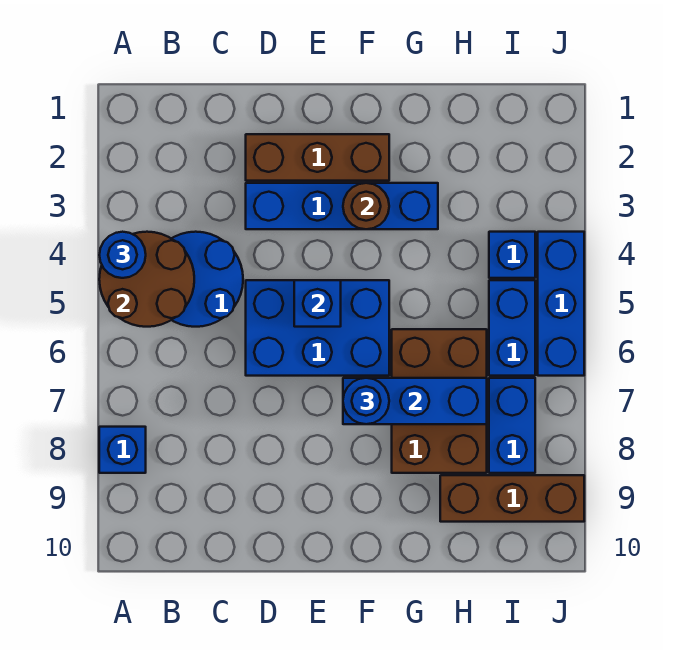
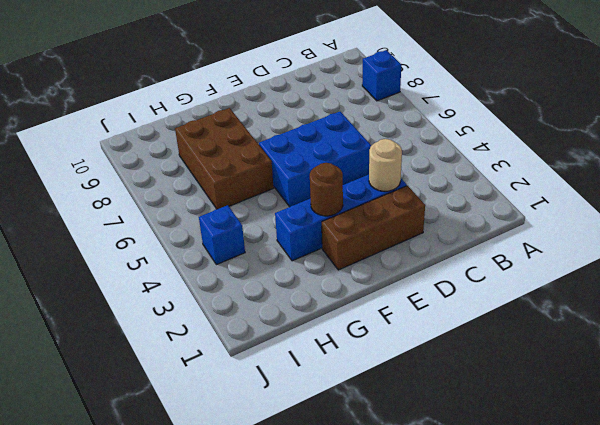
tan 1x1 round brick [369,139,402,191] -> none
none -> blue 2x2 round brick [172,232,243,327]
none -> brown 1x3 brick [440,475,584,522]
none -> blue 1x2 brick [489,280,535,376]

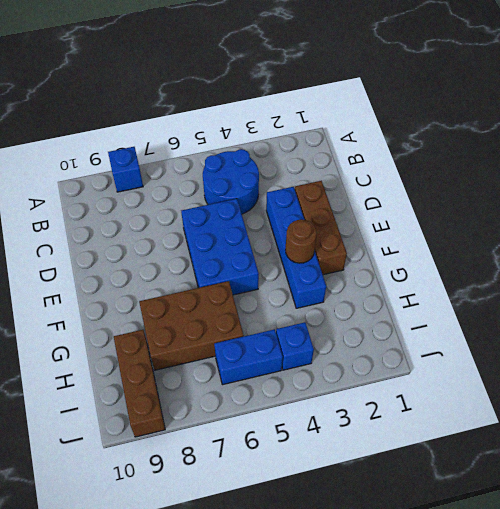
none -> blue 1x2 brick [489,378,535,473]
none -> blue 1x3 brick [538,232,584,376]
none -> brown 2x2 round brick [99,232,194,327]

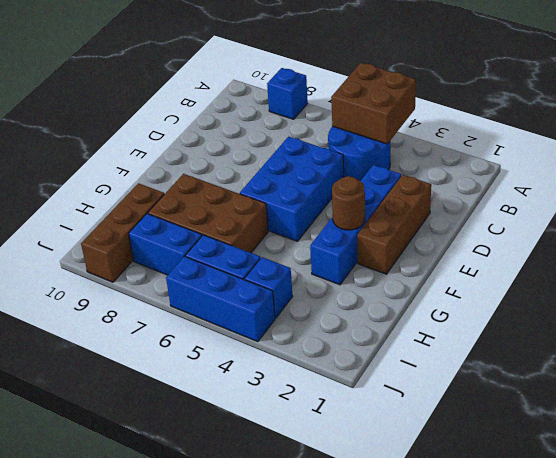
brown 2x2 brick [331,63,416,144] -> brown 2x2 round brick [99,232,194,327]
none -> blue 1x1 brick [294,280,341,327]
none -> blue 1x3 brick [343,378,487,424]
none -> blue 1x1 round brick [99,232,146,278]

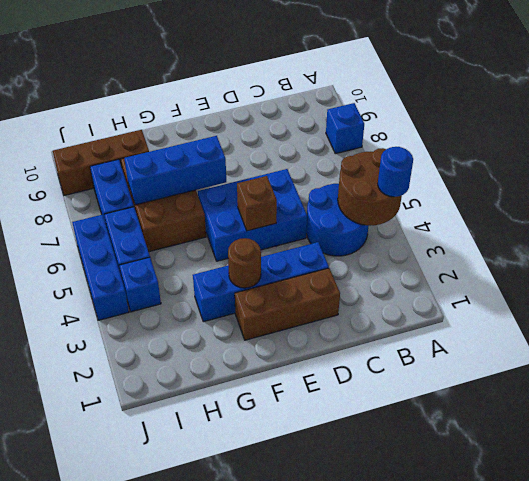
brown 1x1 brick [237,176,277,231] -> blue 1x1 brick [294,280,341,327]
none -> blue 1x1 round brick [343,378,389,424]

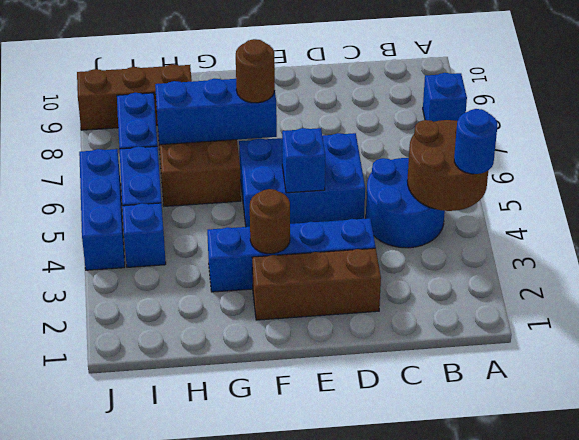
brown 1x1 round brick [236,39,275,103] -> blue 1x1 round brick [343,378,389,424]

